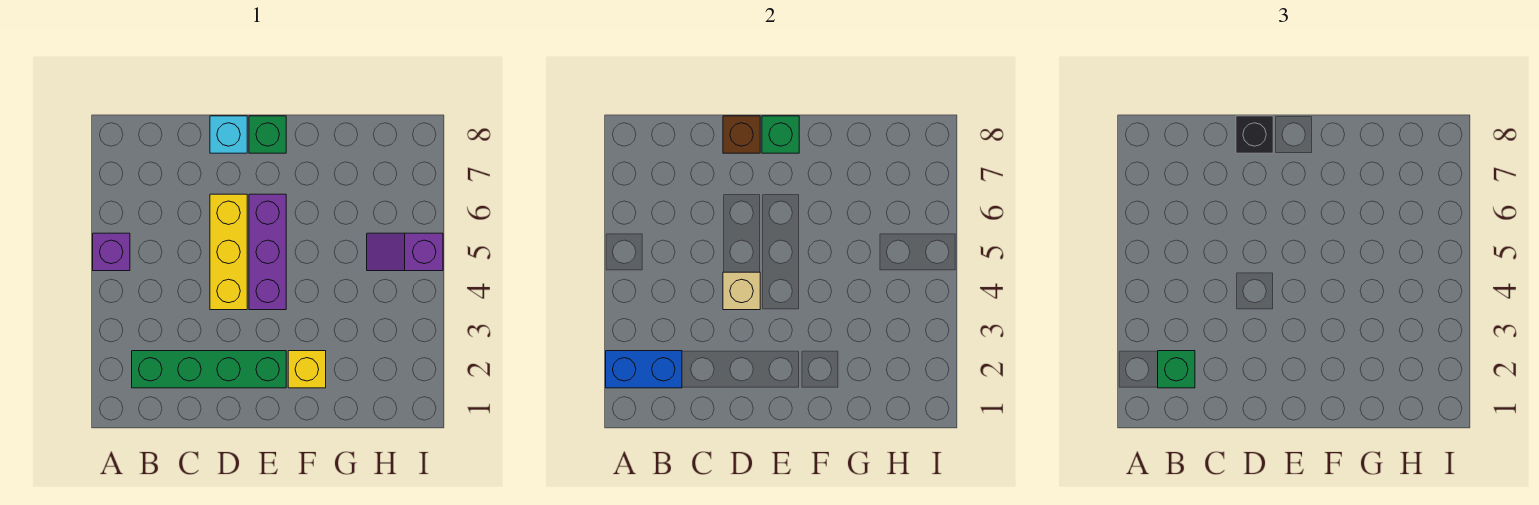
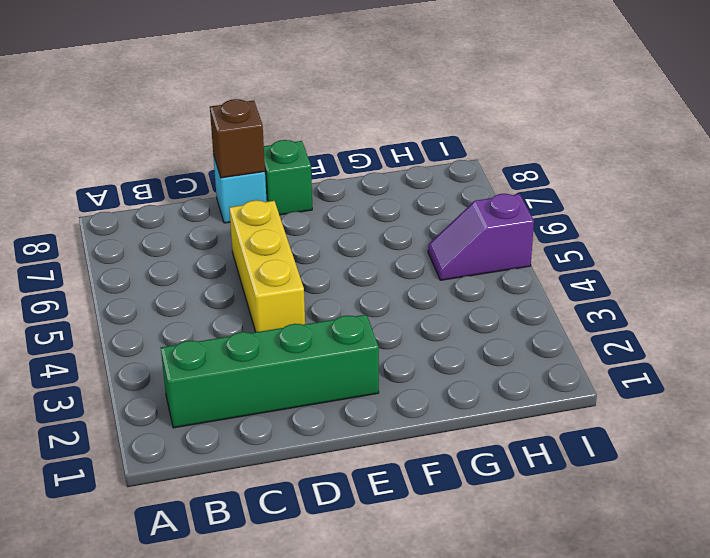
none -> purple 1x1 brick [93,233,130,271]
none -> purple 1x3 brick [249,194,286,310]
none -> yellow 1x1 brick [288,351,326,388]

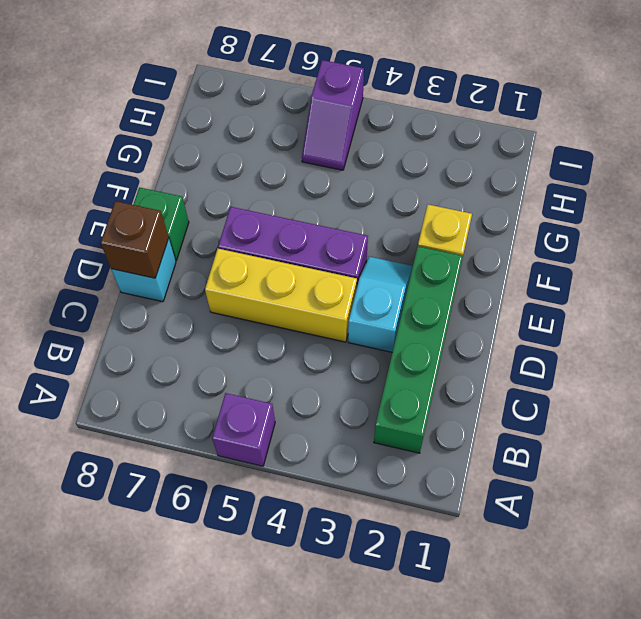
cyan 1x2 slope [348,257,412,352] -> none
none -> blue 1x2 brick [606,351,682,388]
none -> tan 1x1 brick [723,272,760,310]
none -> green 1x1 brick [762,116,799,153]

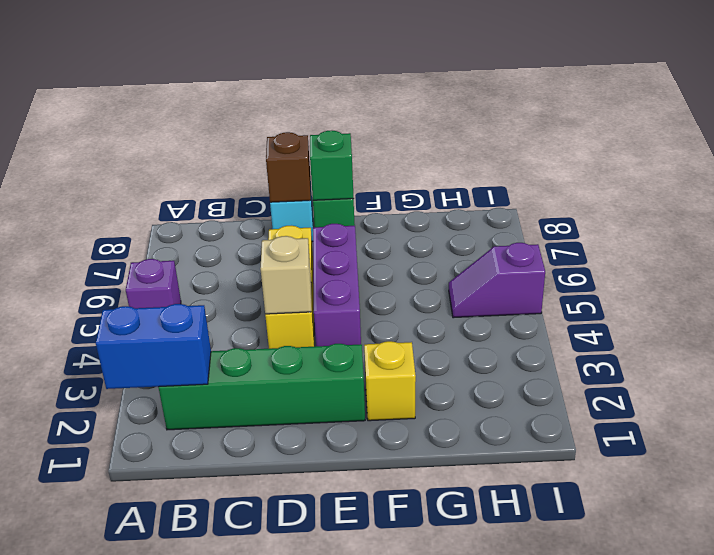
none -> green 1x1 brick [1158,351,1195,388]
none -> black 1x1 brick [1236,116,1273,153]

